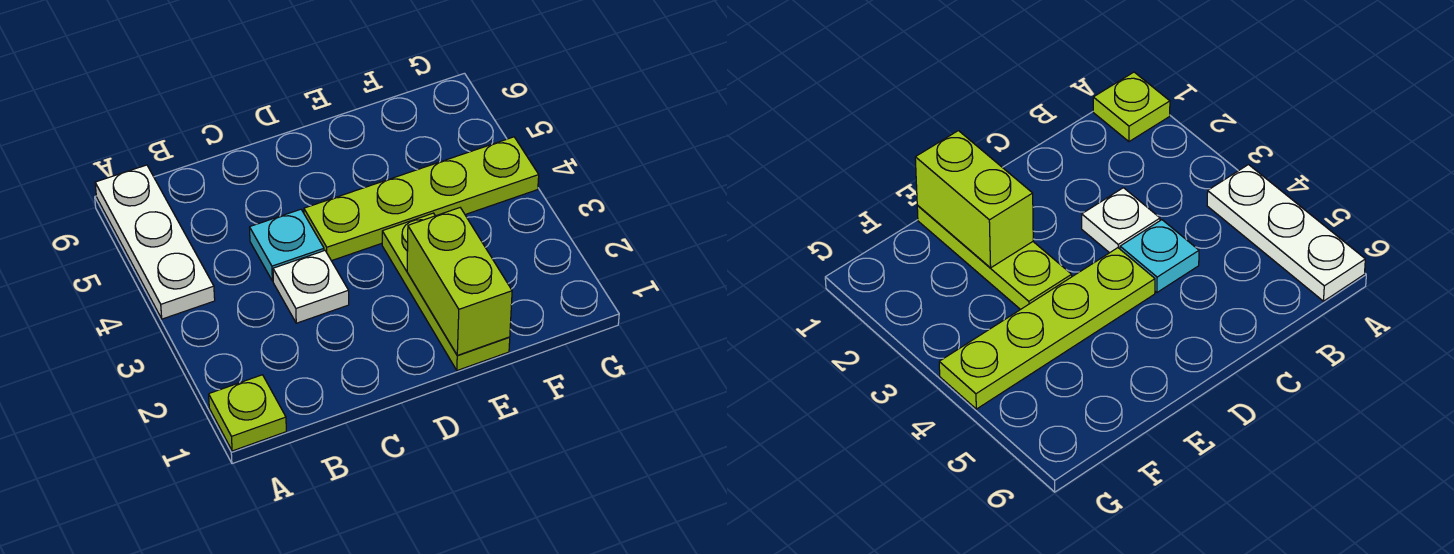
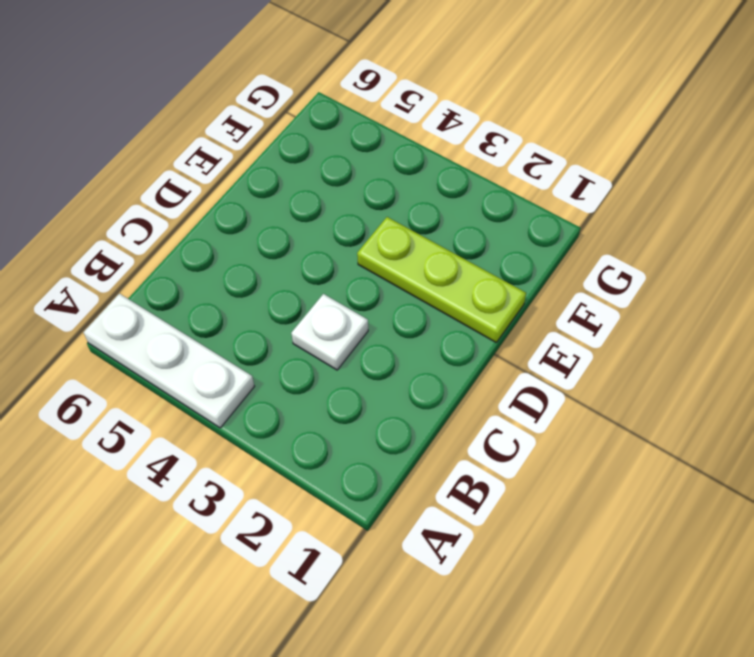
none -> lime 1x1 plate [209,375,286,451]
none -> cyan 1x1 plate [250,209,324,281]

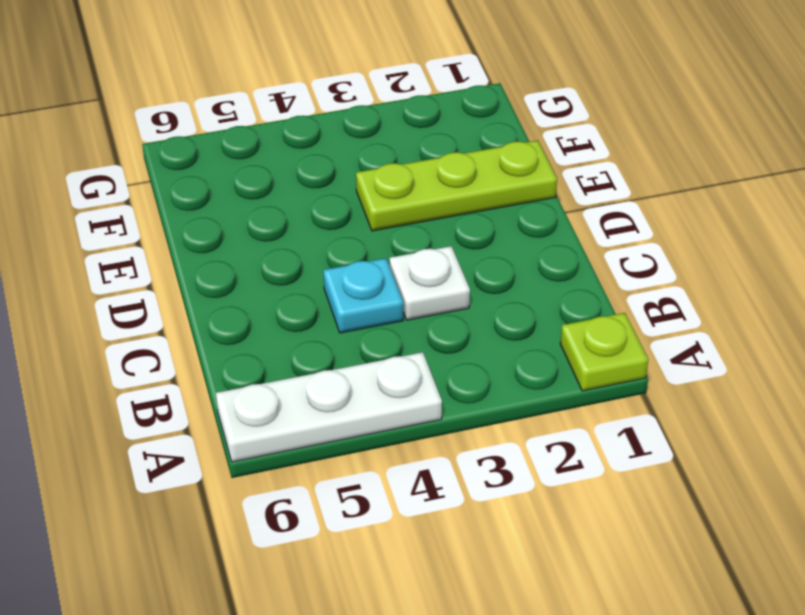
none -> lime 1x4 plate [304,137,539,261]
none -> lime 1x2 brick [407,208,512,355]

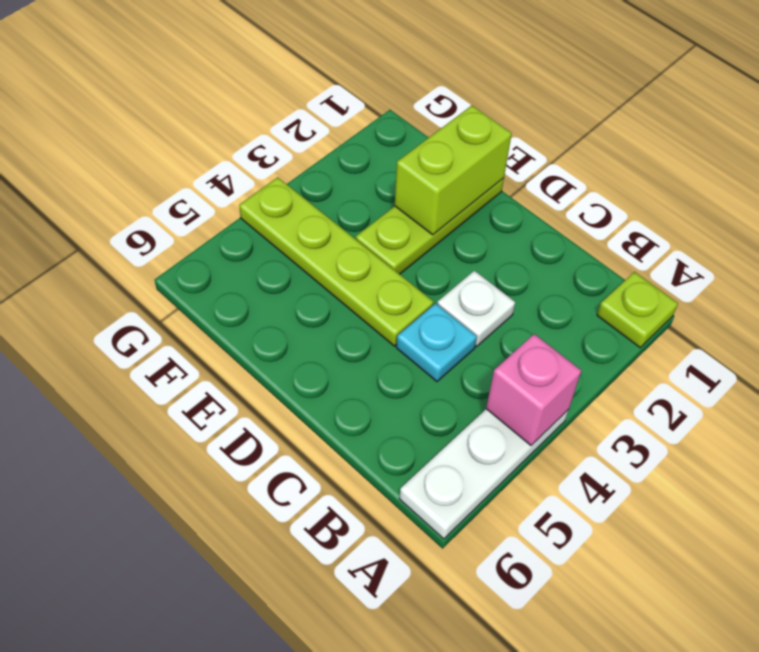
pink 1x1 brick [486,334,581,445] -> none

